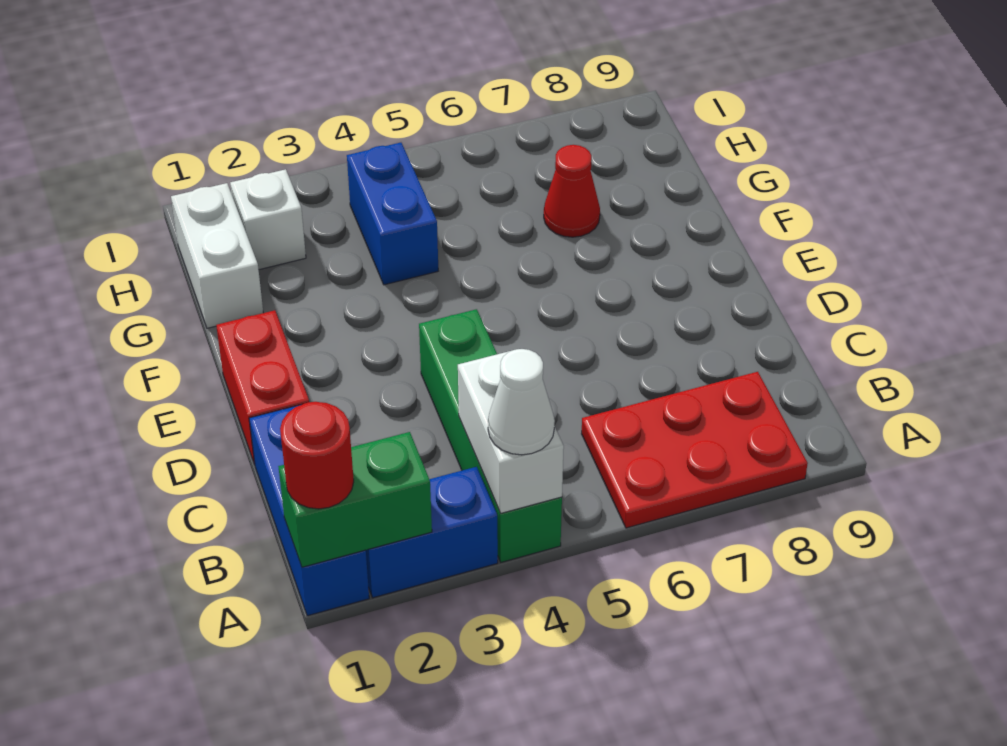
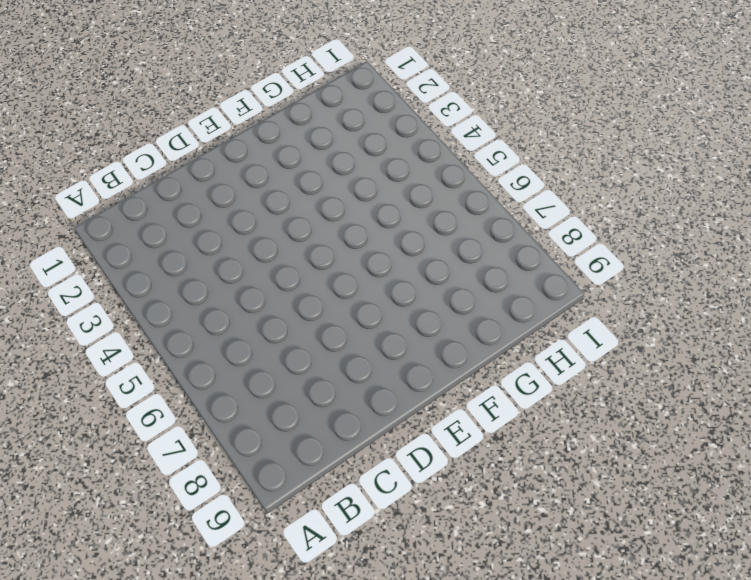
none -> blue 1x3 brick [249,405,369,616]
none -> blue 1x2 brick [366,467,498,598]
none -> green 1x4 brick [419,309,562,562]

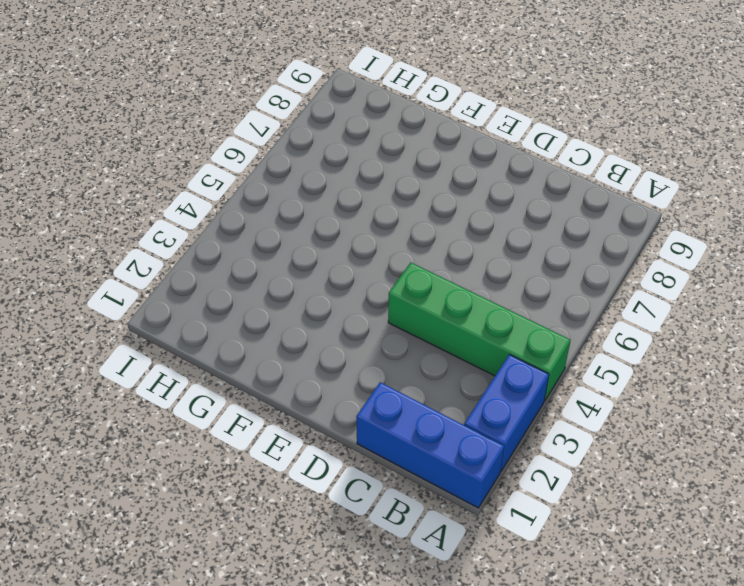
none -> red 2x3 plate [582,372,808,528]
none -> red 1x2 brick [216,310,309,465]
none -> white 1x2 brick [171,183,263,328]

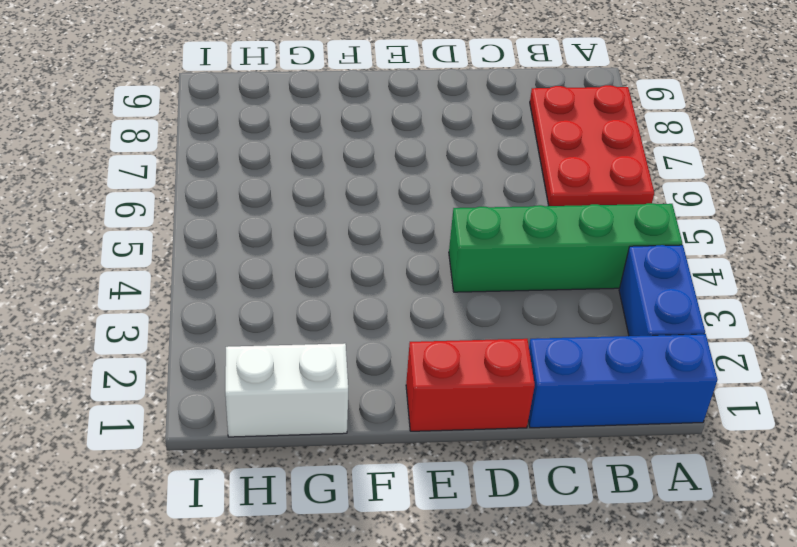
none -> blue 1x2 brick [347,143,438,285]
none -> red 1x1 cone [544,145,600,237]
none -> white 1x1 brick [230,169,306,270]

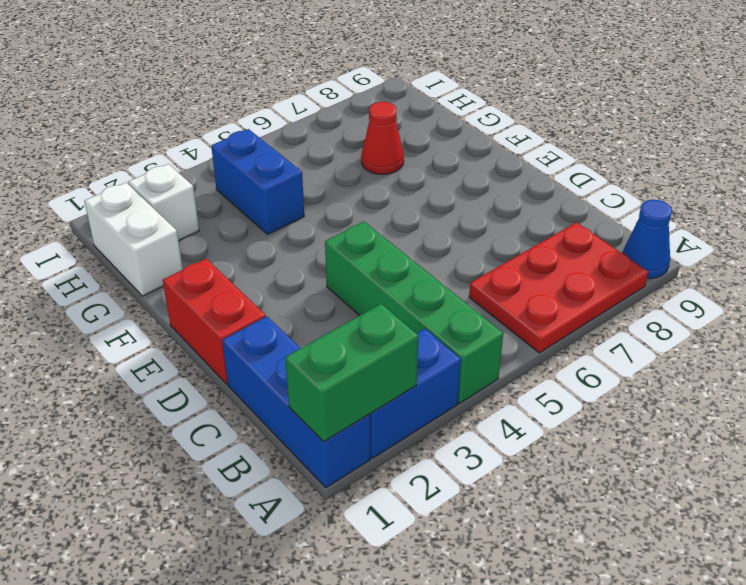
blue 1x1 cone [623,200,672,279] -> none
none -> white 1x2 brick [458,351,564,513]
none -> red 1x1 round brick [280,402,354,509]
none -> white 1x1 cone [488,349,555,455]

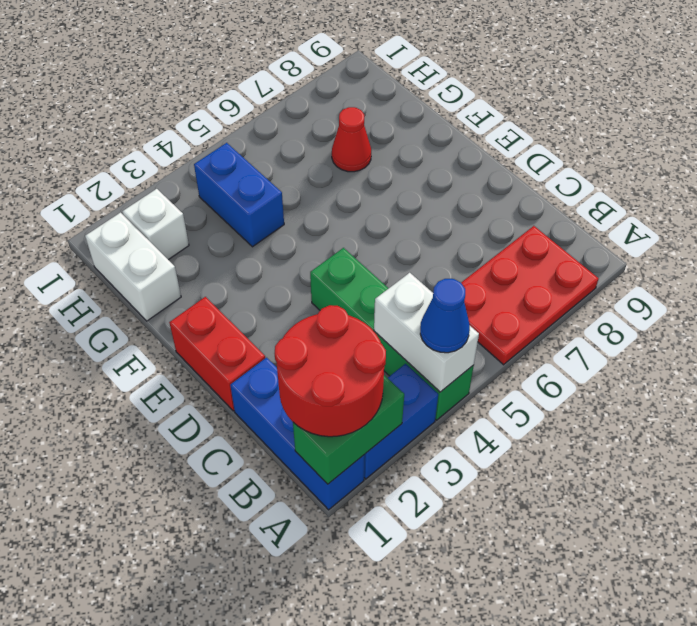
red 2x2 round brick [274,305,386,437] -> red 1x1 round brick [280,402,354,509]
blue 1x1 cone [420,279,470,353] -> white 1x1 cone [488,349,555,455]

